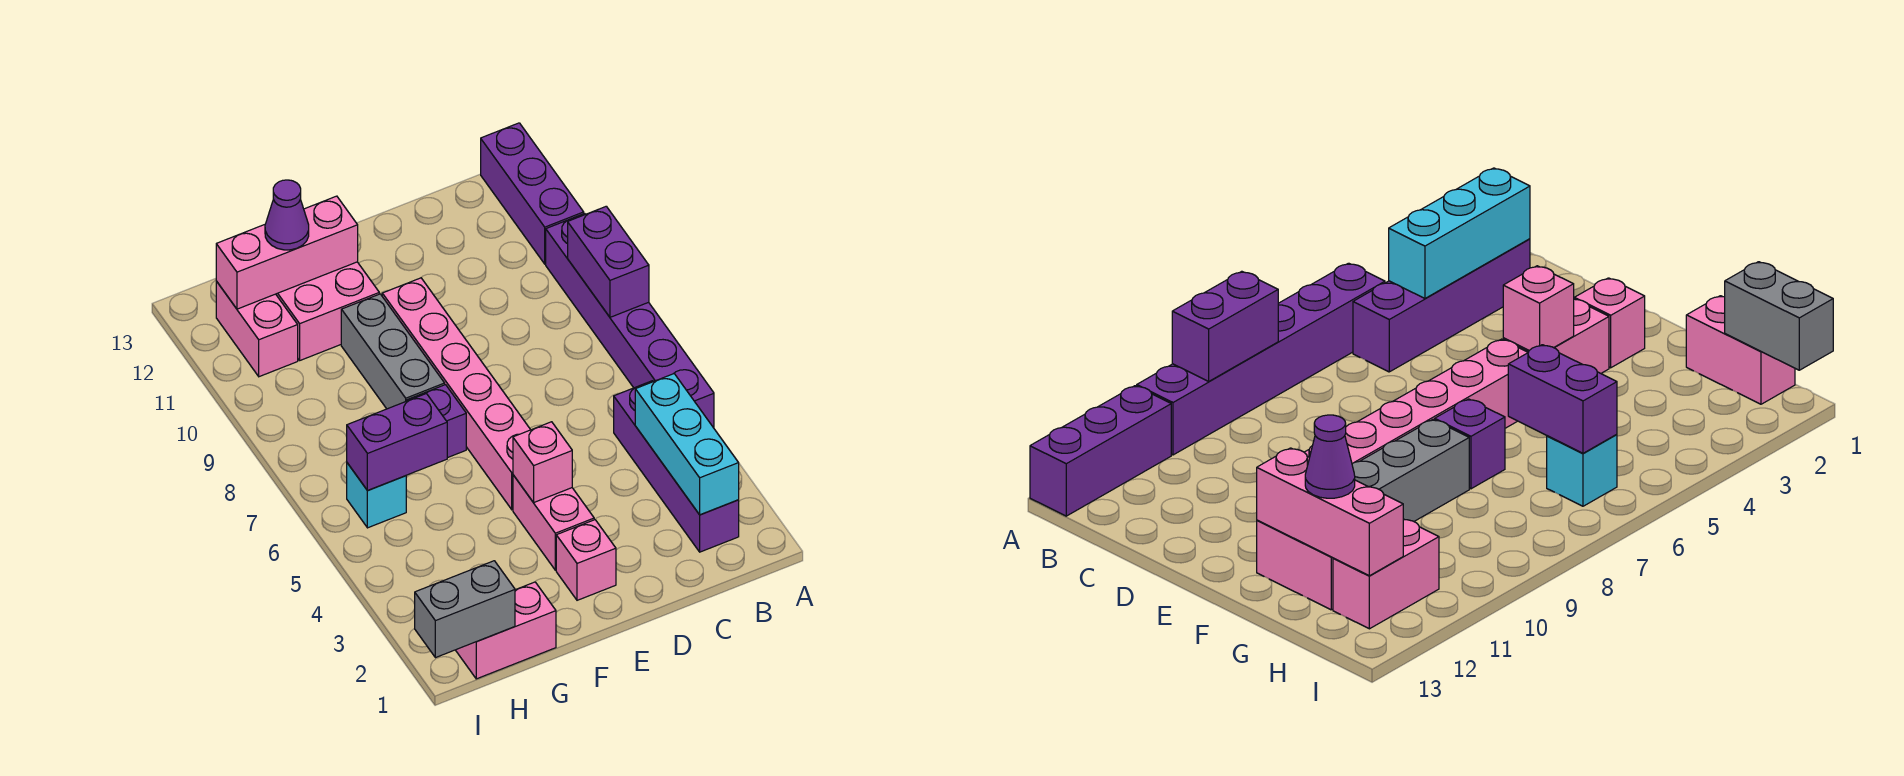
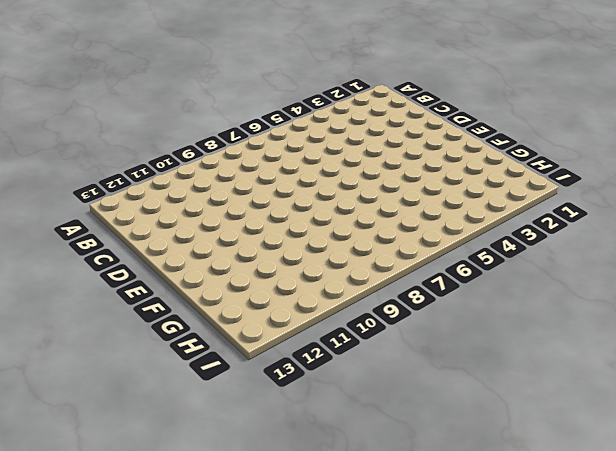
none -> purple 1x6 brick [546,214,714,428]
none -> purple 1x3 brick [481,123,584,264]
none -> purple 1x4 brick [614,381,739,552]

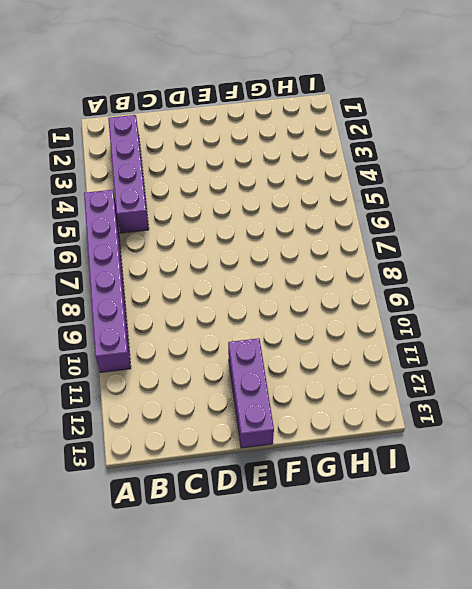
purple 1x3 brick [228,338,274,448] -> purple 1x3 brick moved to [481,123,584,264]
none -> pink 1x1 brick [556,520,616,600]
none -> pink 1x2 brick [513,475,594,570]
none -> pink 1x6 brick [382,278,530,510]

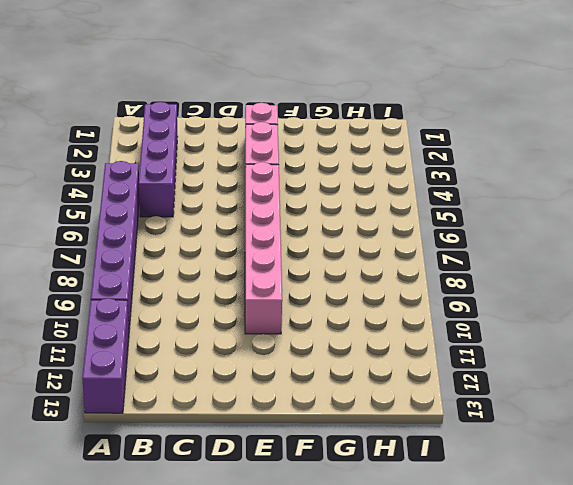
none -> purple 1x1 brick [407,385,466,458]
none -> grey 1x3 brick [341,294,445,409]
none -> pink 2x2 brick [276,262,379,360]

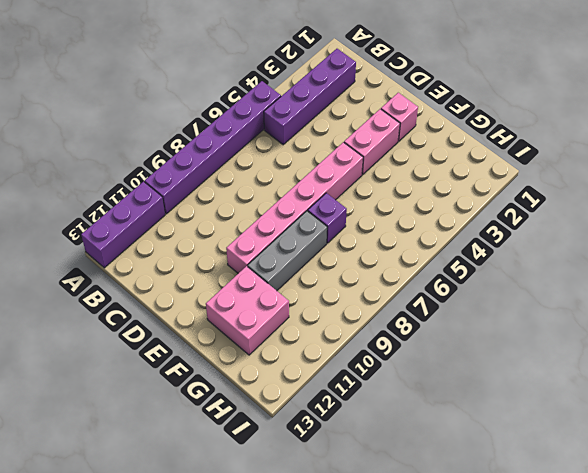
none -> pink 1x2 brick [456,582,556,679]
none -> cyan 1x1 brick [347,463,406,528]
none -> pink 1x2 brick [216,281,298,377]

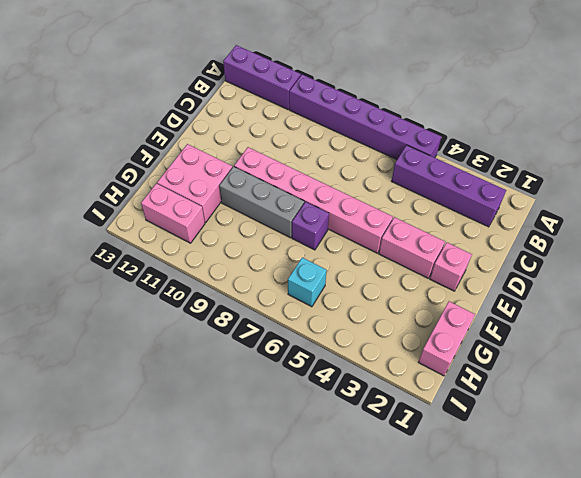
none -> purple 1x2 brick [568,206,649,317]
none -> cyan 1x3 brick [635,374,739,515]
none -> pink 1x1 brick [513,422,572,503]

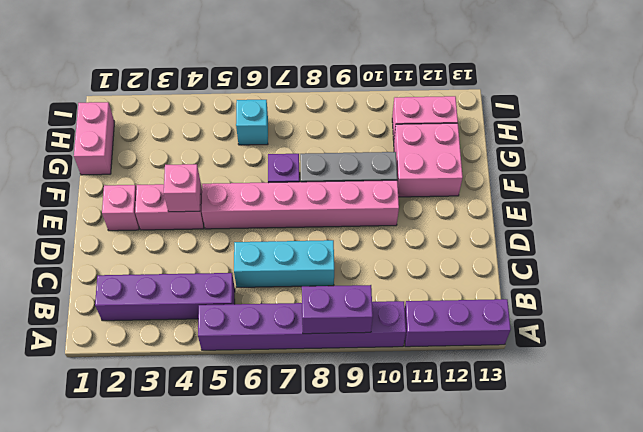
cyan 1x3 brick [234,240,334,287] -> cyan 1x3 brick moved to [635,374,739,515]
none -> pink 1x3 brick [216,196,358,309]
none -> purple 1x2 brick [347,394,447,490]
none -> grey 1x2 brick [415,561,515,658]

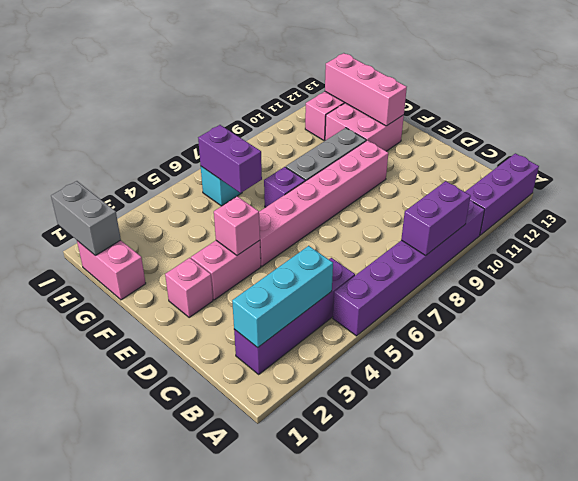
none -> purple 1x1 cone [265,180,309,250]

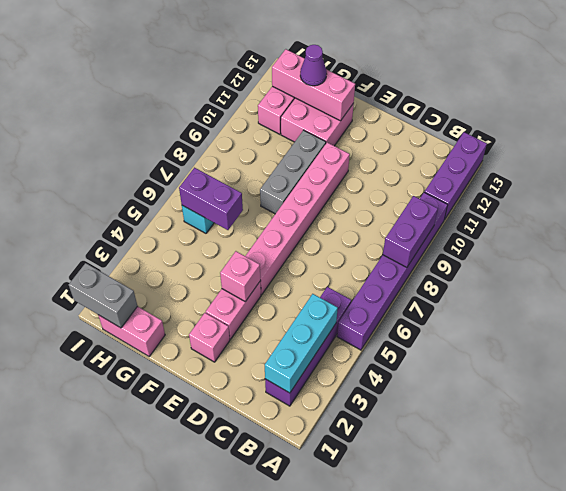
none -> purple 1x1 brick [407,385,466,458]

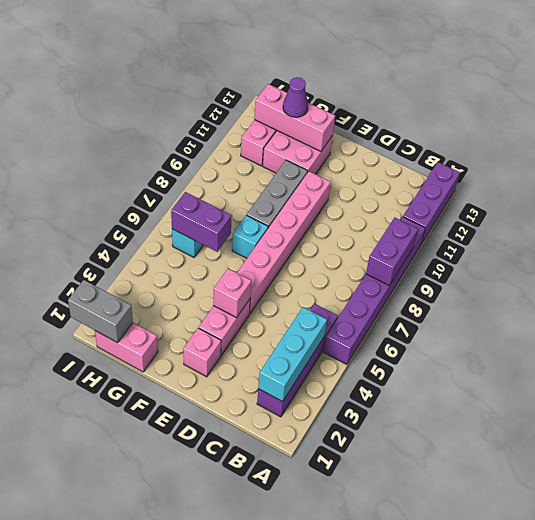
cyan 1x1 brick [232,215,268,258] -> purple 1x1 brick [407,385,466,458]

